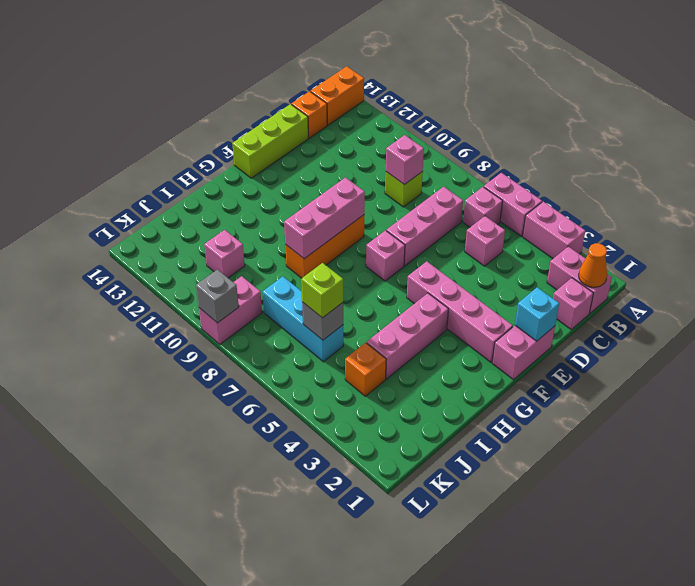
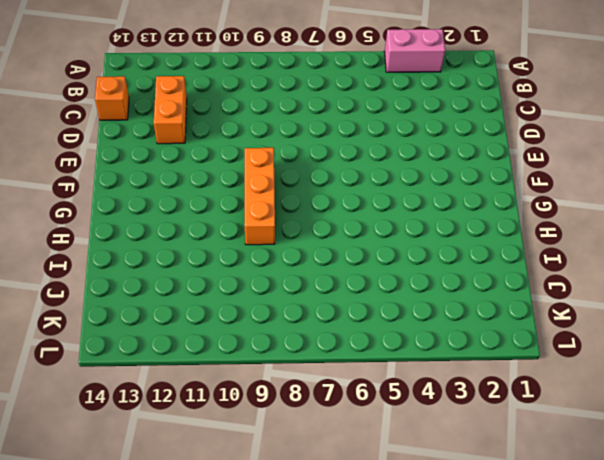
orange 1x2 brick [154,76,187,144] -> orange 1x2 brick moved to [310,66,364,125]
none -> pink 1x2 brick [484,173,542,236]
none -> pink 1x2 brick [547,246,612,313]
none -> pink 1x1 brick [463,187,503,227]

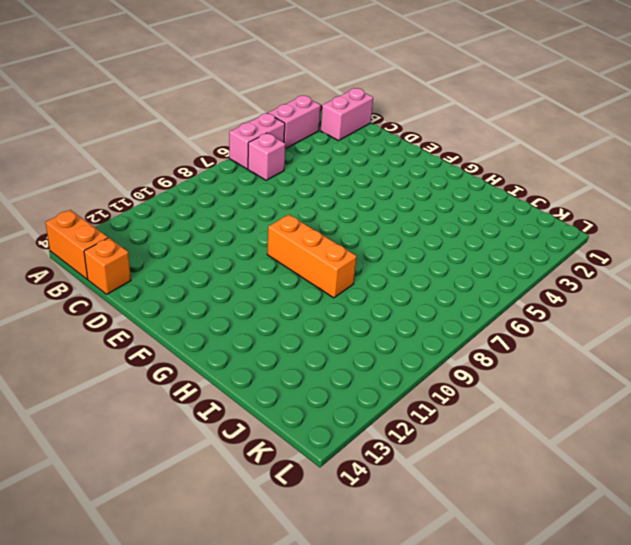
none -> pink 1x1 brick [553,278,593,329]
none -> pink 1x1 brick [465,216,505,266]
none -> pink 1x3 brick [386,187,463,266]

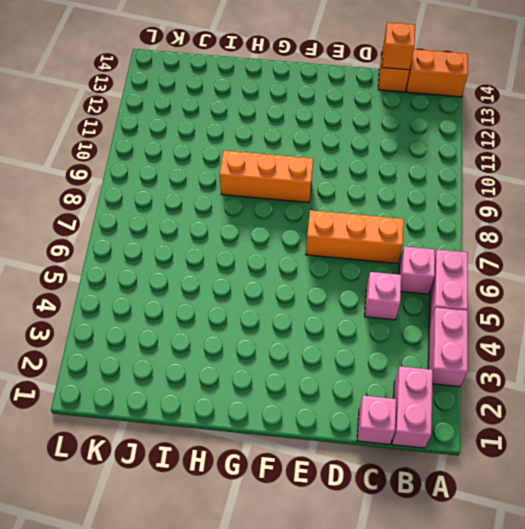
orange 1x3 brick [306,210,404,263] -> pink 1x3 brick [386,187,463,266]
orange 1x1 brick [382,22,415,70] -> orange 1x1 brick moved to [345,343,386,396]
none -> lime 1x1 brick [385,172,423,207]
none -> lime 1x3 brick [232,104,308,178]
none -> pink 1x2 brick [492,326,555,380]

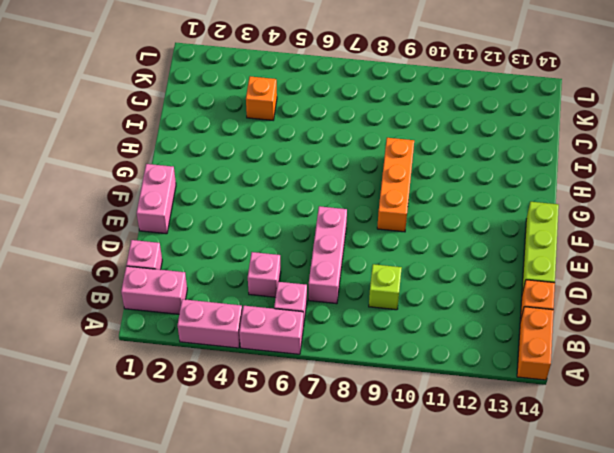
none -> pink 1x4 brick [407,261,513,362]
none -> pink 1x1 brick [366,231,405,281]
none -> pink 1x3 brick [367,293,448,379]

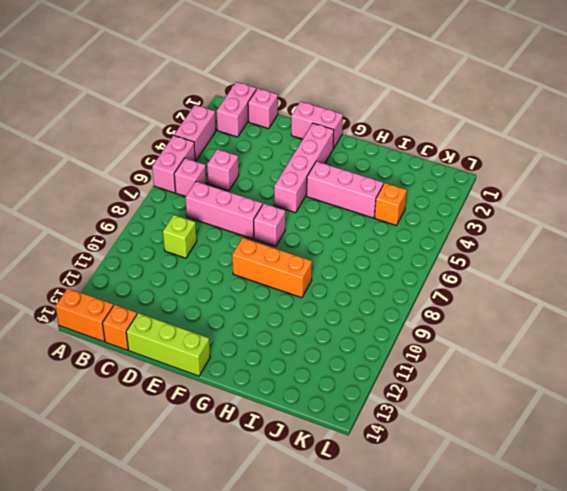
none -> cyan 1x3 brick [263,277,343,362]
none -> pink 1x1 brick [204,230,245,278]
none -> pink 1x2 brick [199,276,262,344]

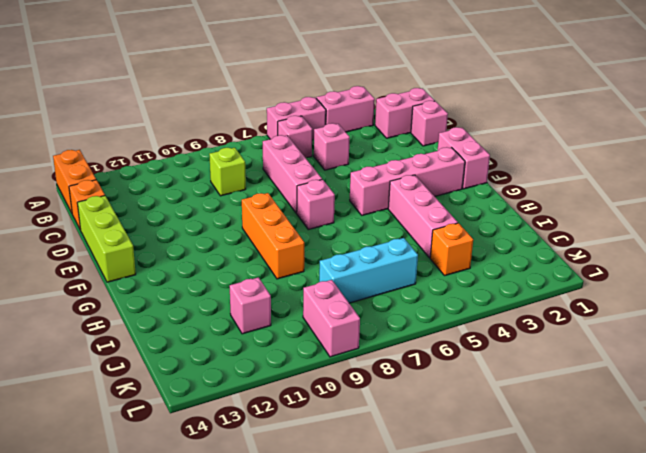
none -> orange 1x1 cone [579,243,607,287]
none -> pink 1x1 brick [386,135,424,185]
none -> cyan 1x1 brick [515,287,559,341]

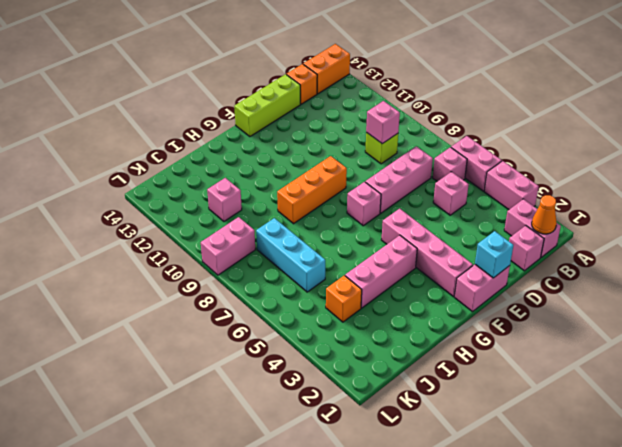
none -> pink 1x3 brick [284,178,365,259]
none -> grey 1x1 brick [302,302,343,340]
none -> grey 1x1 brick [196,270,239,323]

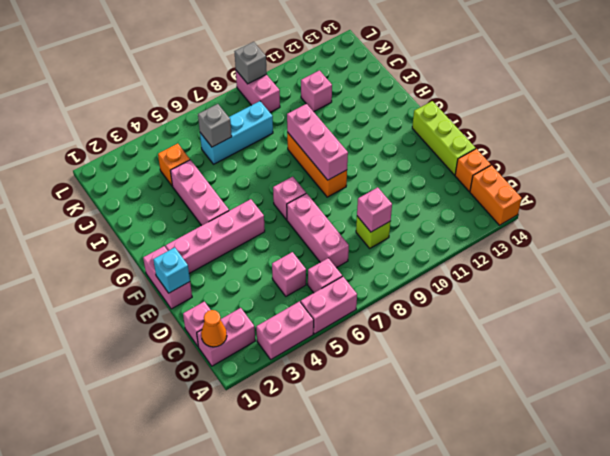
none -> lime 1x1 brick [301,263,343,318]

